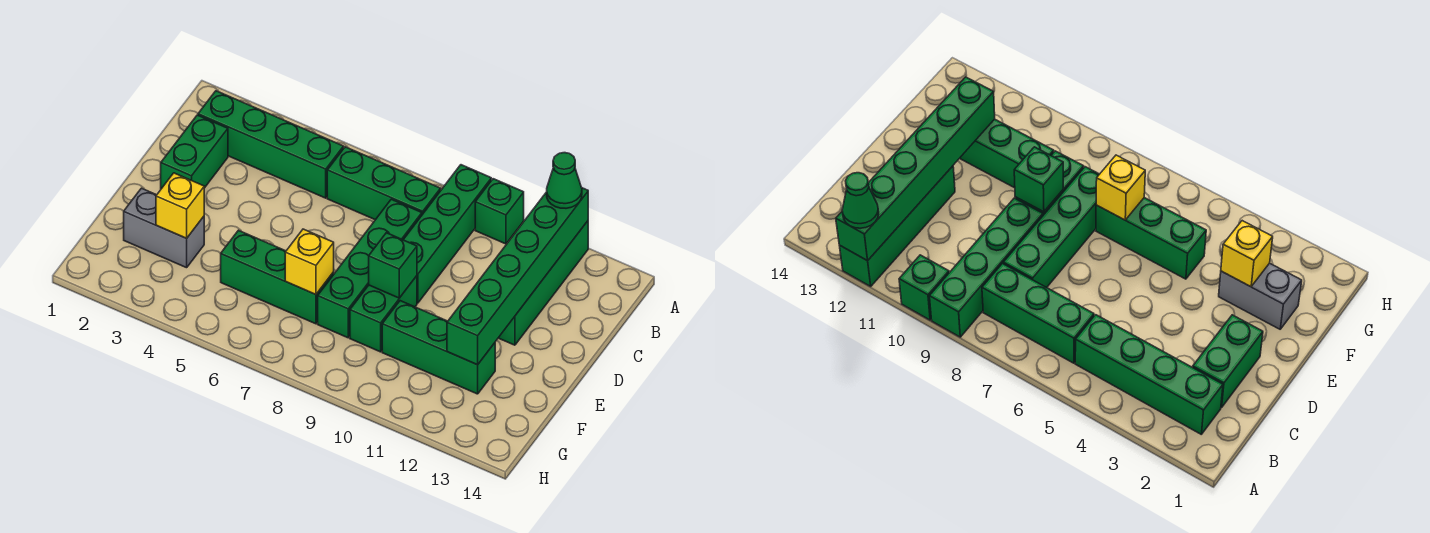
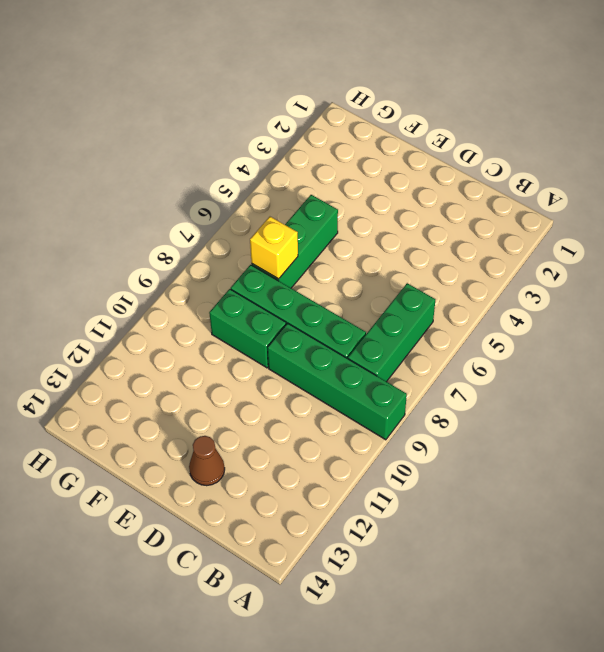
brown 1x1 cone [189,436,225,486] -> none
none -> green 1x1 brick [475,179,524,244]
none -> green 1x4 brick [499,221,588,345]
none -> green 1x4 brick [198,91,344,198]

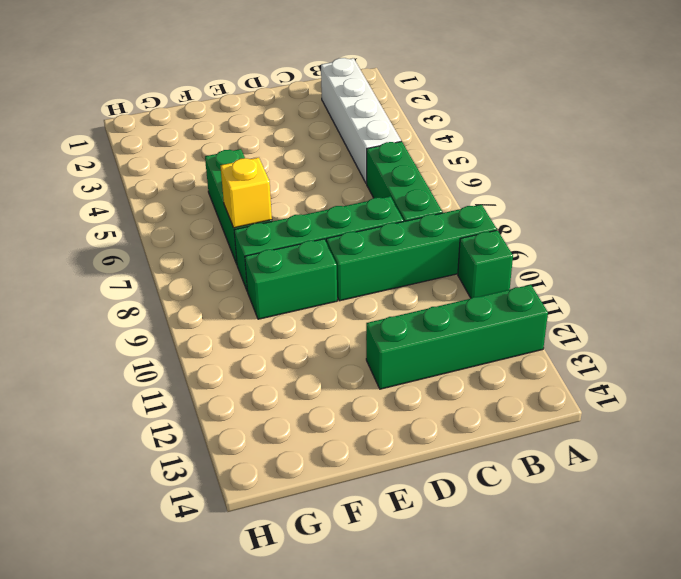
white 1x4 brick [321,58,401,184] -> green 1x4 brick [198,91,344,198]
none -> green 1x2 brick [161,115,228,189]
none -> grey 1x2 brick [124,188,204,268]
none -> green 1x3 brick [382,301,495,394]

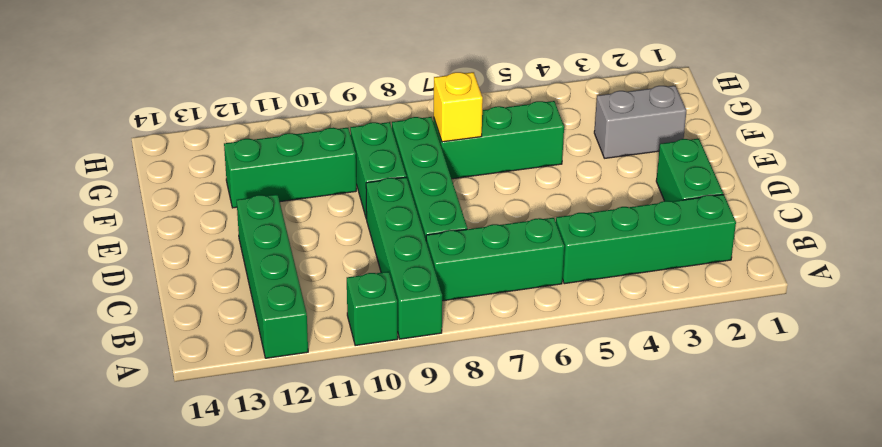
none -> green 1x6 brick [447,188,588,365]
none -> green 1x1 brick [369,233,417,298]
none -> yellow 1x1 brick [156,173,204,238]

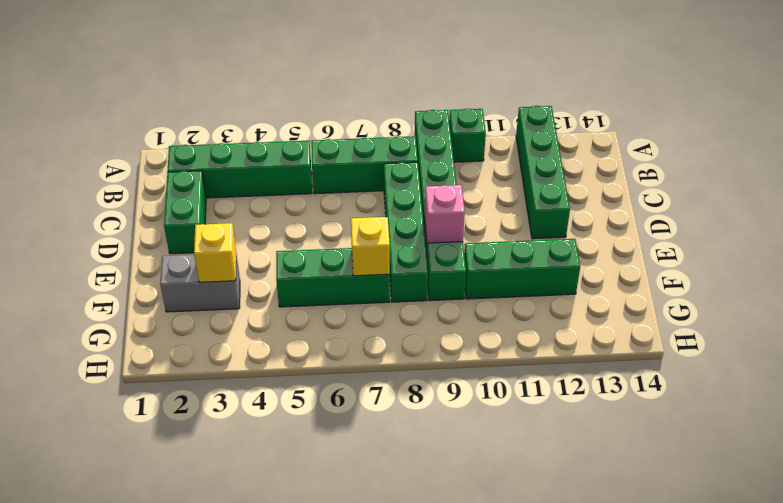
pink 1x1 brick [425,185,465,243] -> green 1x1 brick [369,233,417,298]
none -> green 1x6 brick [447,188,588,365]
none -> green 1x1 cone [547,153,582,208]

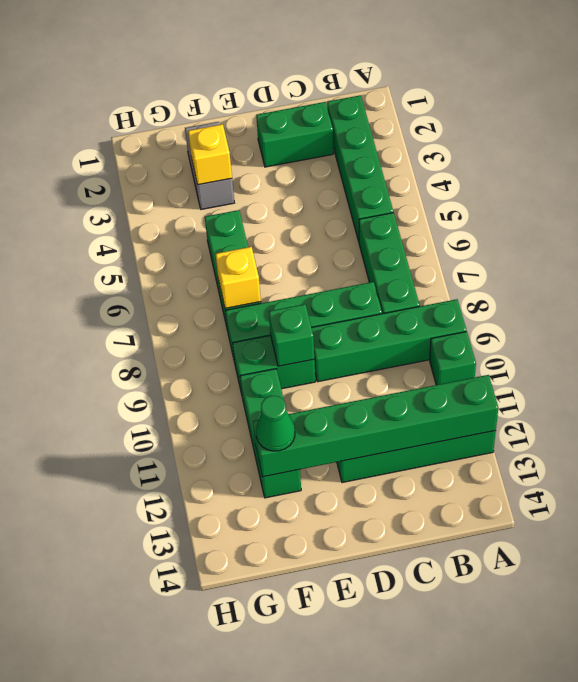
green 1x1 cone [256,396,295,451] -> green 1x1 cone moved to [547,153,582,208]

